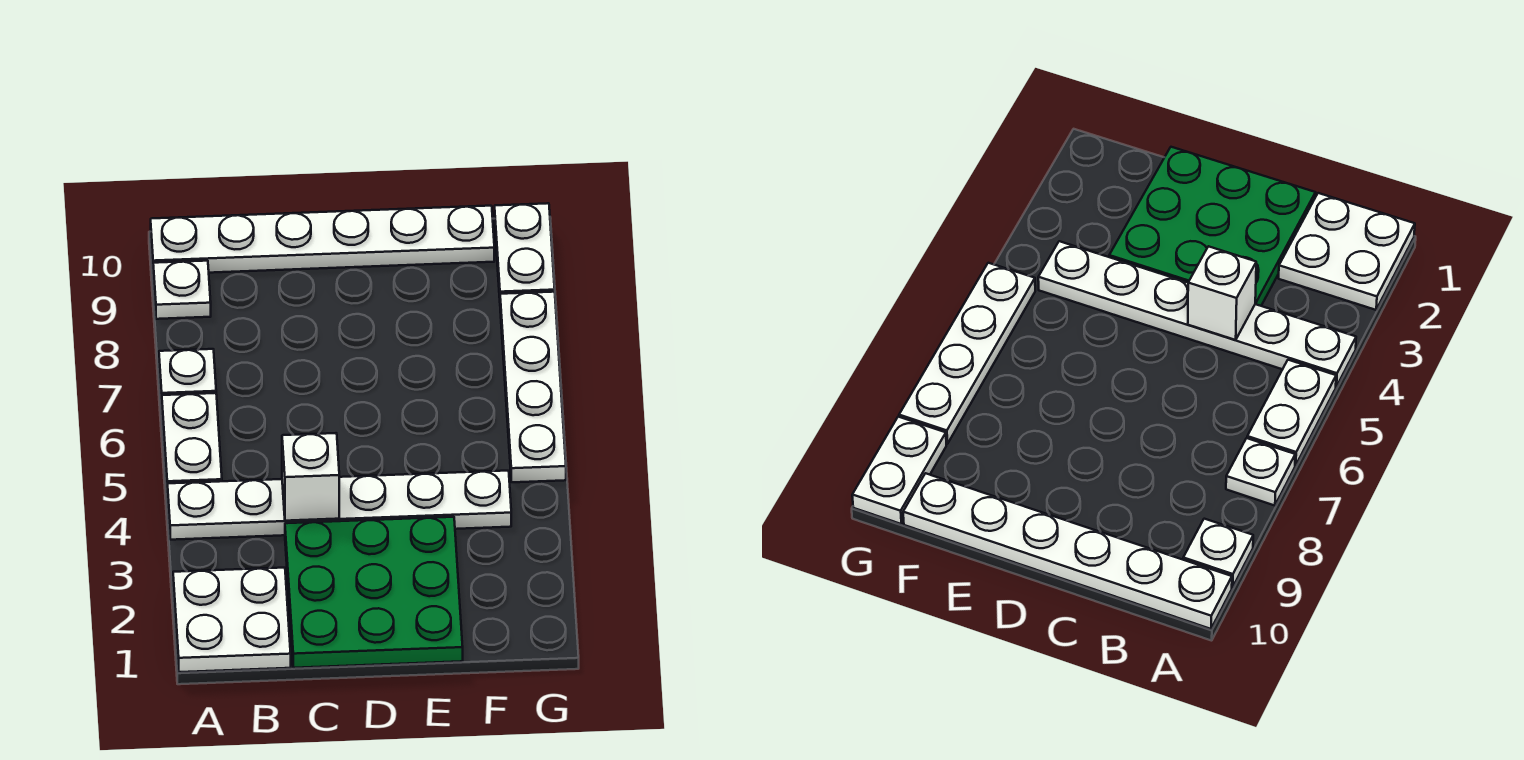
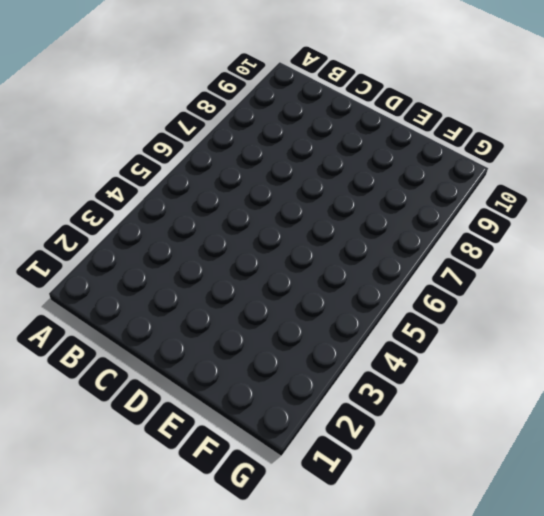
none -> white 2x2 plate [173,568,291,672]
none -> white 1x6 plate [167,471,511,540]

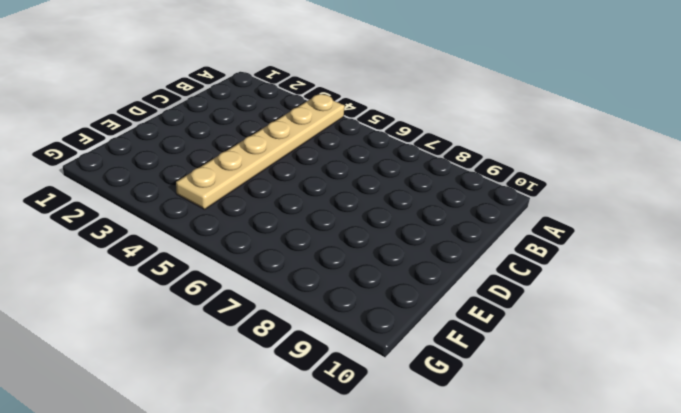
tan 1x6 plate [176,94,345,209] -> white 1x6 plate [167,471,511,540]
none -> white 2x2 plate [173,568,291,672]
none -> white 1x2 plate [162,393,222,483]

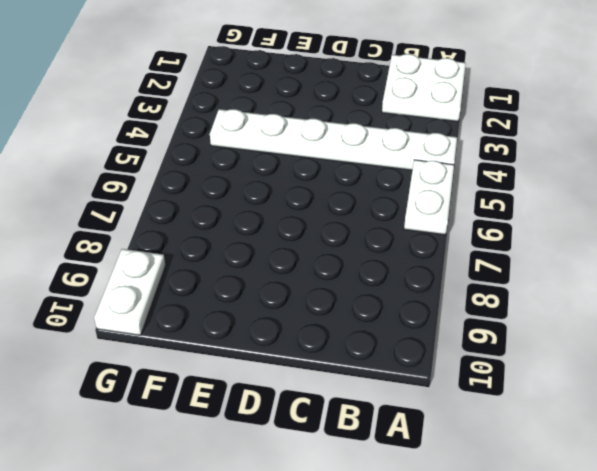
none -> white 1x1 plate [159,349,216,404]
none -> white 1x1 plate [153,261,211,319]

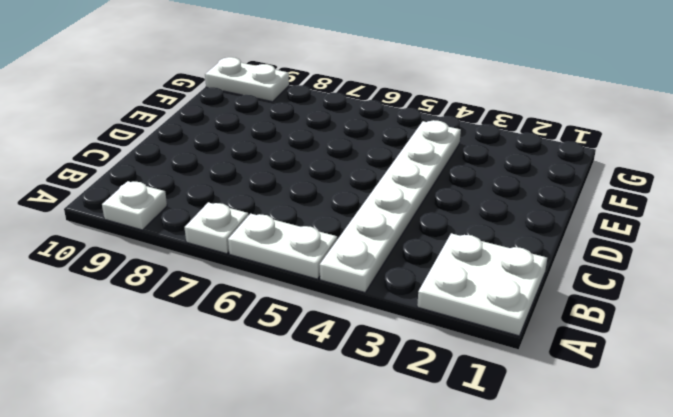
none -> white 1x6 plate [151,206,494,273]
none -> green 3x3 plate [285,517,463,668]

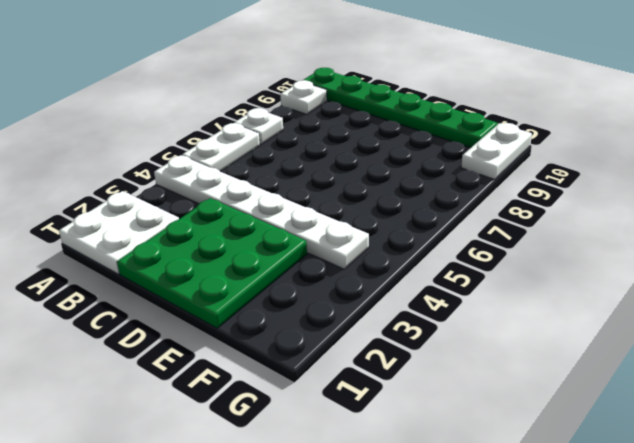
green 1x6 plate [302,68,498,148] -> white 1x6 plate [151,206,494,273]
none -> white 1x4 plate [500,292,566,482]
none -> white 1x1 brick [282,433,339,521]

